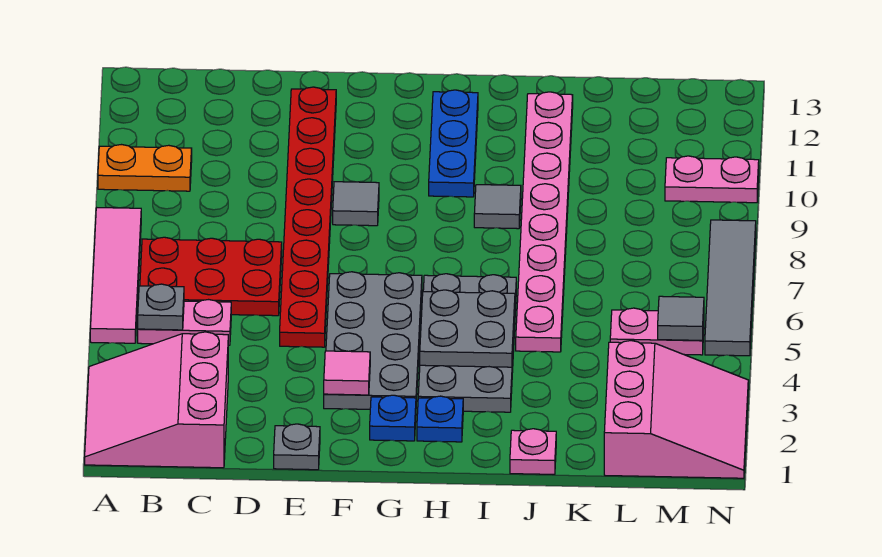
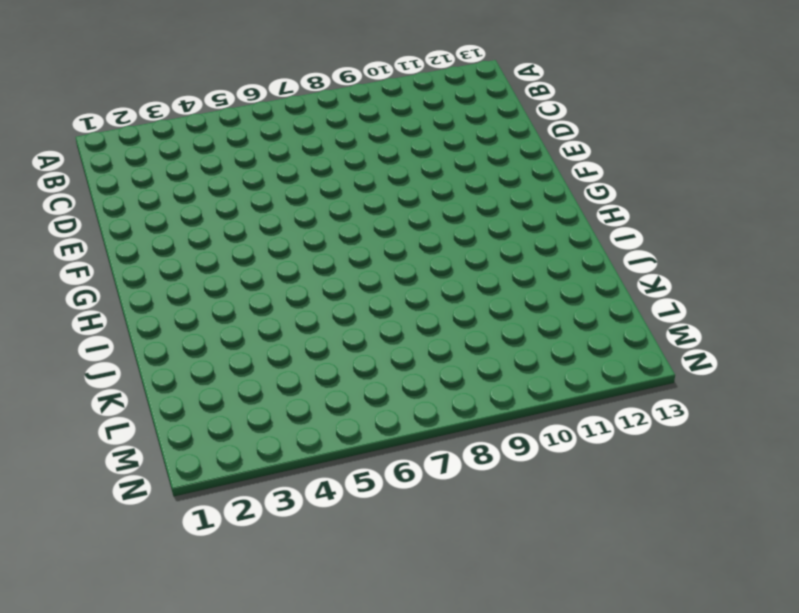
none -> pink 3x3 slope [85,332,228,468]
none -> pink 1x4 tile [90,208,141,343]
none -> orange 1x2 plate [98,145,192,191]

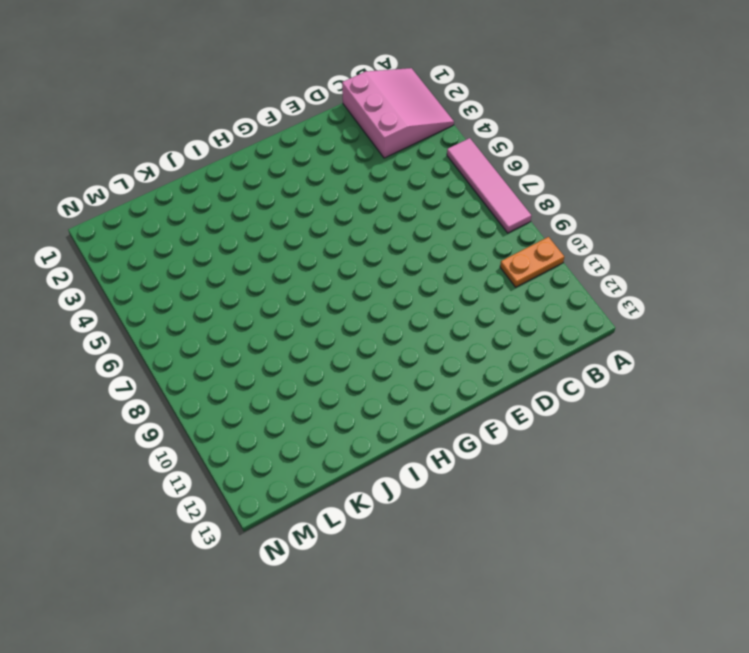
none -> pink 1x2 plate [138,300,231,345]
none -> red 2x3 plate [140,237,282,316]
none -> grey 1x1 plate [274,424,320,470]

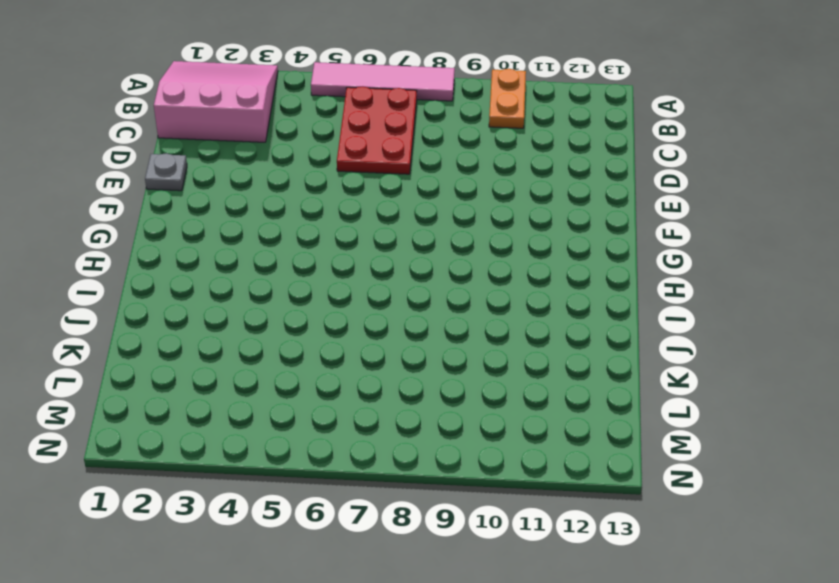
none -> pink 1x2 plate [138,300,231,345]
none -> red 1x8 plate [280,87,336,347]
none -> grey 2x4 plate [324,272,422,409]

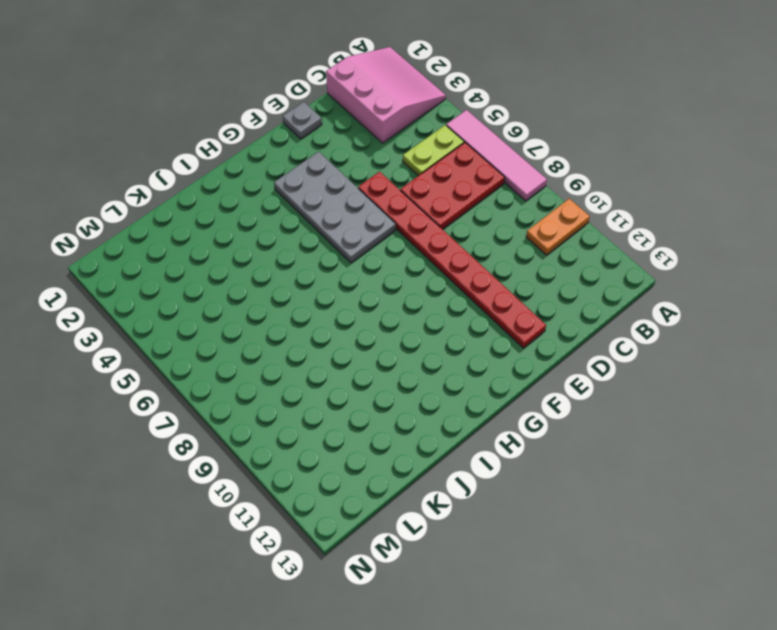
lime 1x2 plate [403,125,464,176] -> pink 1x2 plate [138,300,231,345]
none -> grey 1x1 tile [333,182,379,226]
none -> blue 1x1 plate [370,395,416,441]
none -> blue 1x1 plate [417,396,463,442]

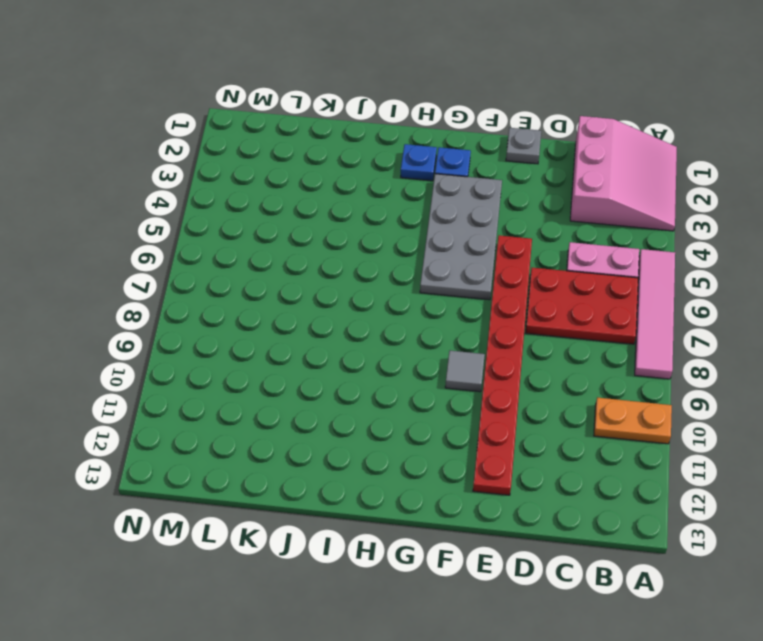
none -> grey 2x4 plate [418,274,516,412]
none -> blue 1x3 plate [429,90,478,197]
none -> grey 1x1 tile [474,185,521,229]

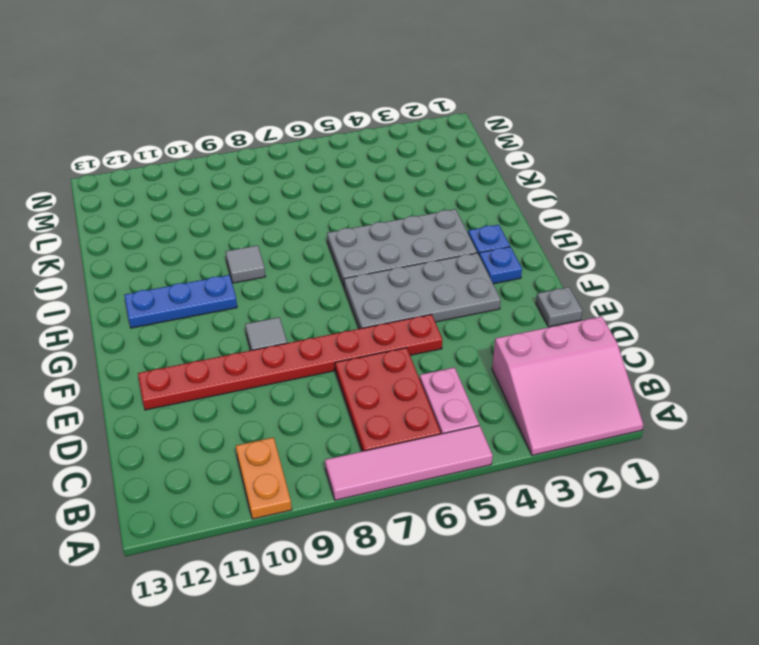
none -> pink 1x1 plate [510,429,556,474]
none -> pink 1x8 plate [516,92,573,352]
none -> pink 3x3 slope [604,341,748,478]

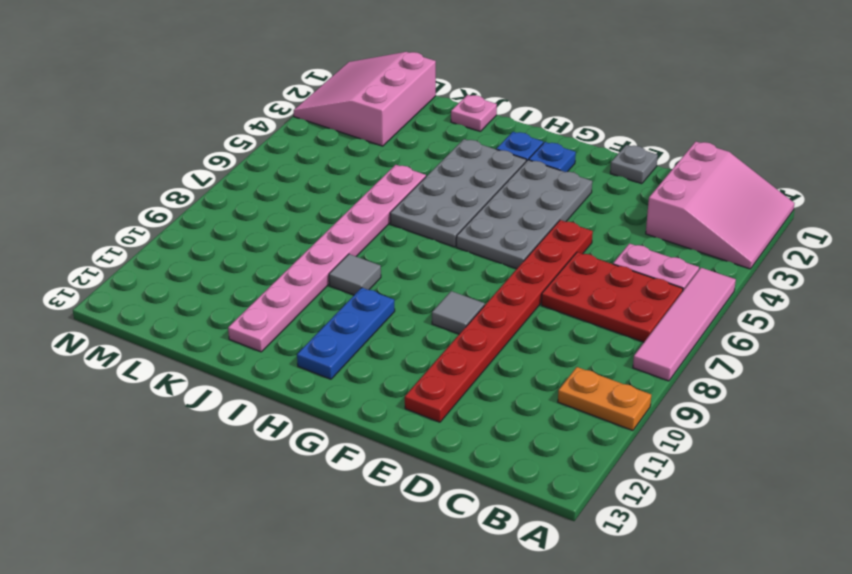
none -> pink 1x2 plate [610,308,704,355]
none -> pink 1x2 plate [665,156,759,203]
none -> grey 1x4 tile [705,220,756,356]

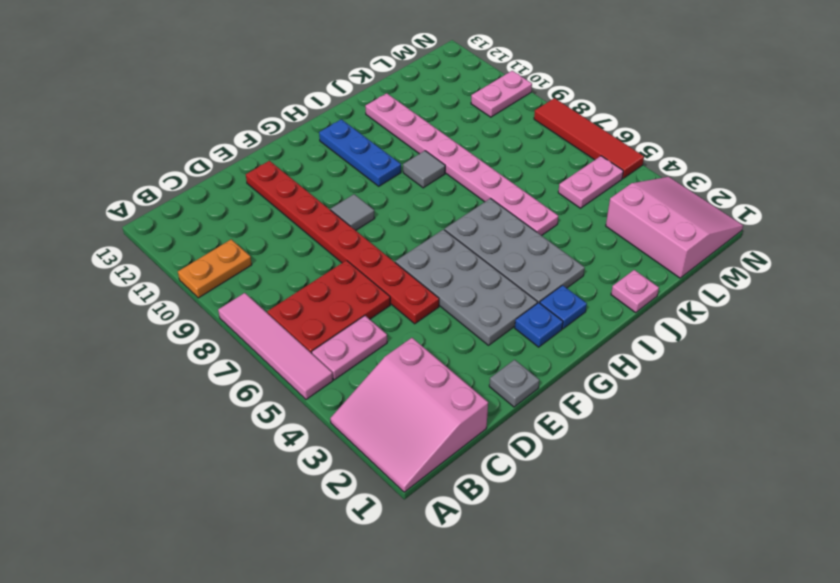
red 1x4 tile [534,98,644,179] -> grey 1x4 tile [705,220,756,356]
none -> grey 1x1 plate [138,284,184,330]
none -> pink 1x1 tile [324,351,370,395]
none -> grey 2x2 plate [420,290,515,367]

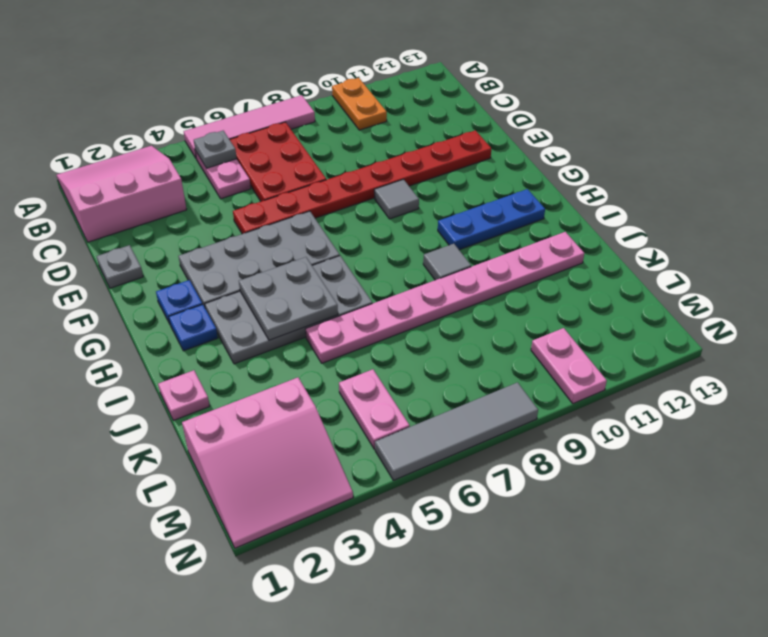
none -> pink 1x1 tile [324,351,370,395]
none -> grey 1x1 tile [658,296,704,340]

